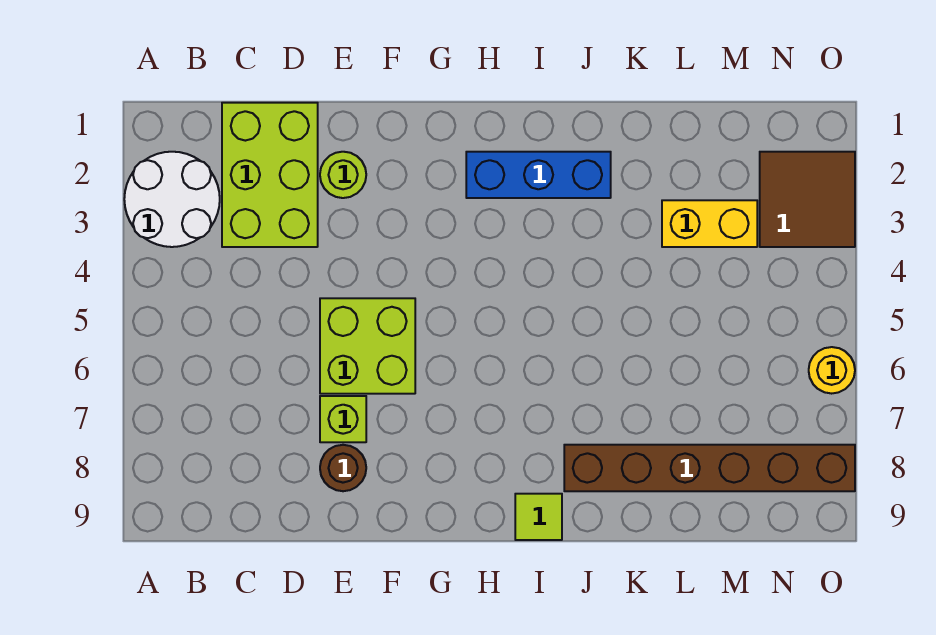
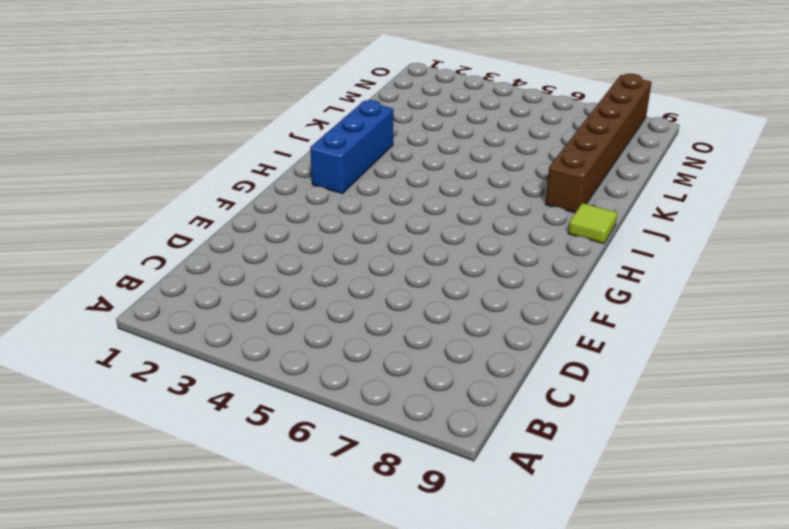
none -> white 2x2 round brick [124,152,220,247]
none -> lime 2x3 brick [222,103,318,247]
none -> lime 1x1 round brick [320,152,366,198]

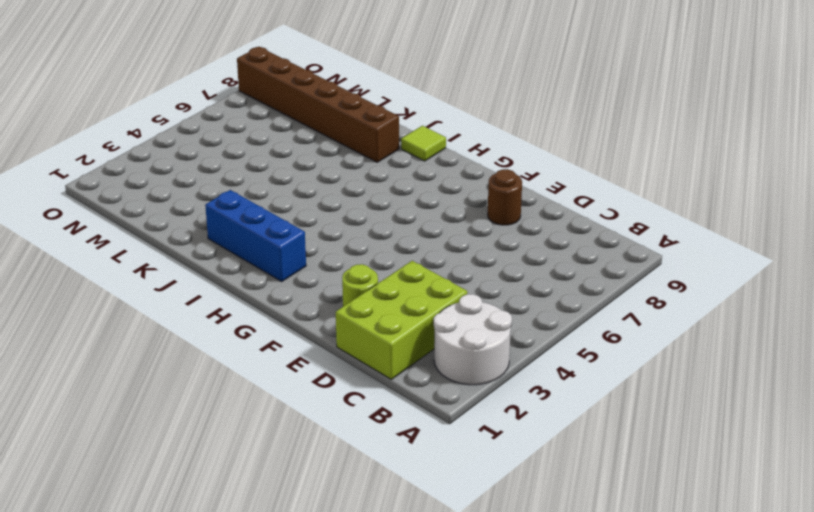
none -> lime 2x2 brick [320,298,415,394]
none -> lime 1x1 brick [320,396,366,442]
none -> yellow 1x2 brick [662,200,757,247]

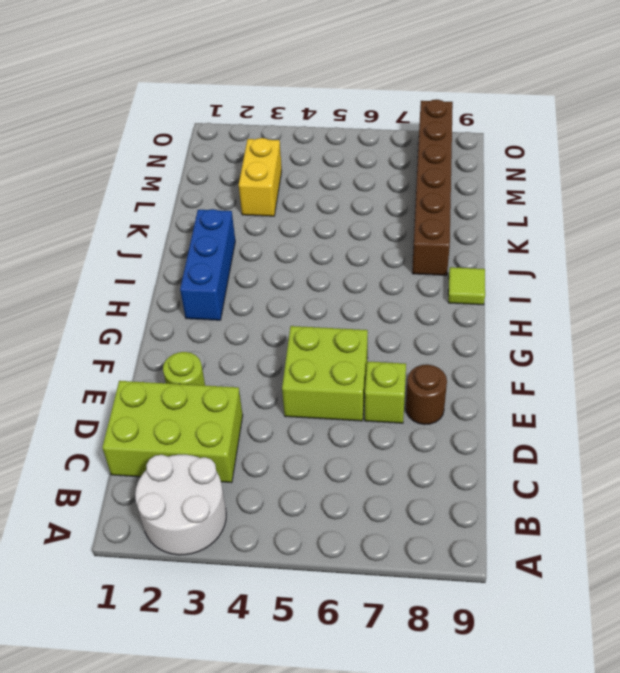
none -> brown 2x2 tile [760,152,855,247]
none -> yellow 1x1 round brick [809,347,855,394]

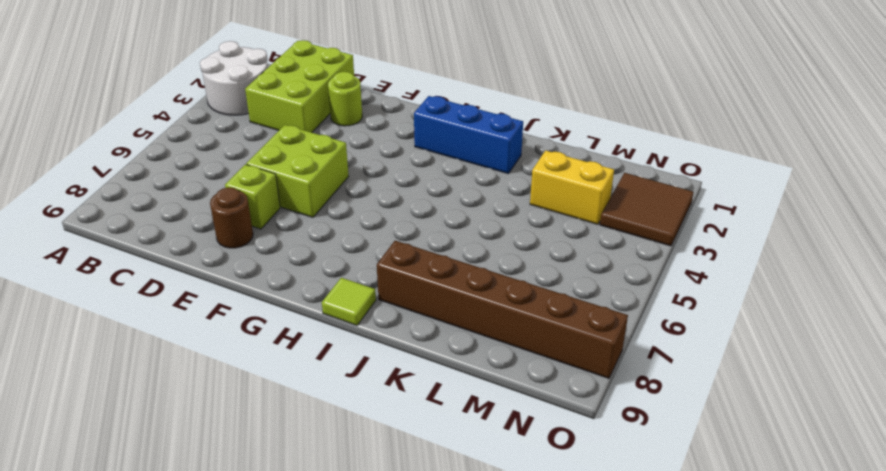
none -> yellow 1x1 round brick [809,347,855,394]

